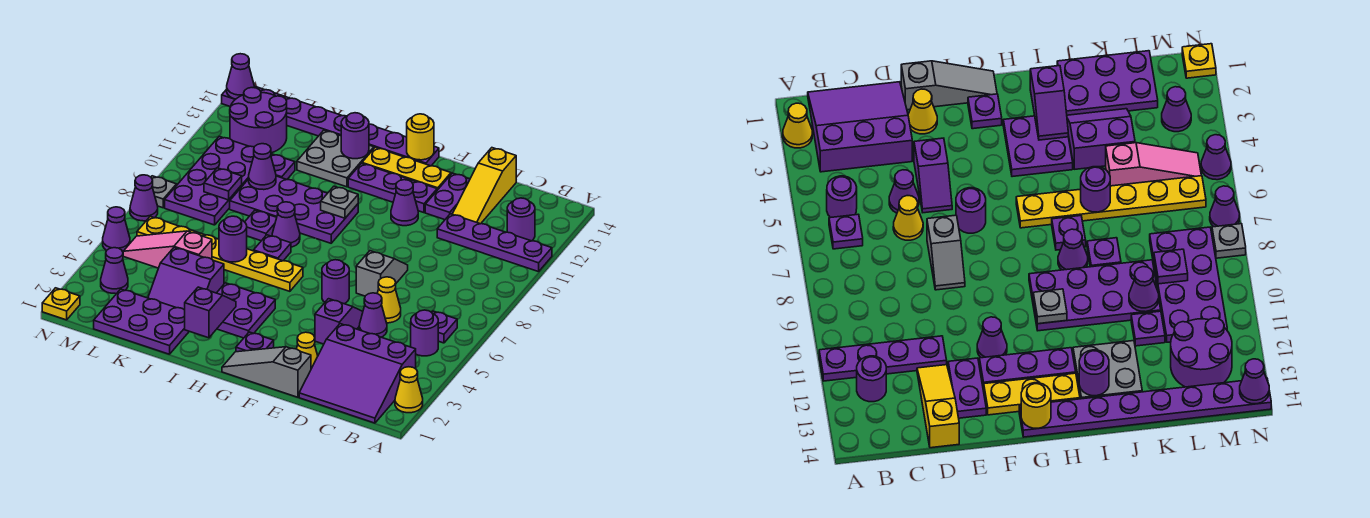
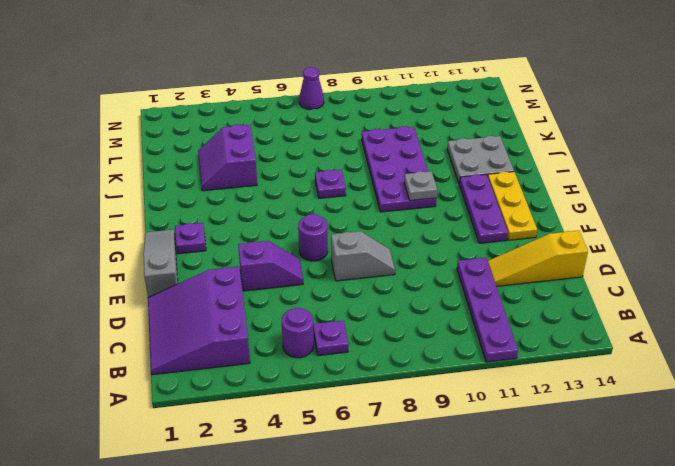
none -> yellow 1x1 cone [395,367,423,413]
none -> purple 1x1 round brick [507,198,535,241]
none -> purple 1x1 cone [359,293,387,337]
none -> yellow 1x1 cone [377,277,401,323]

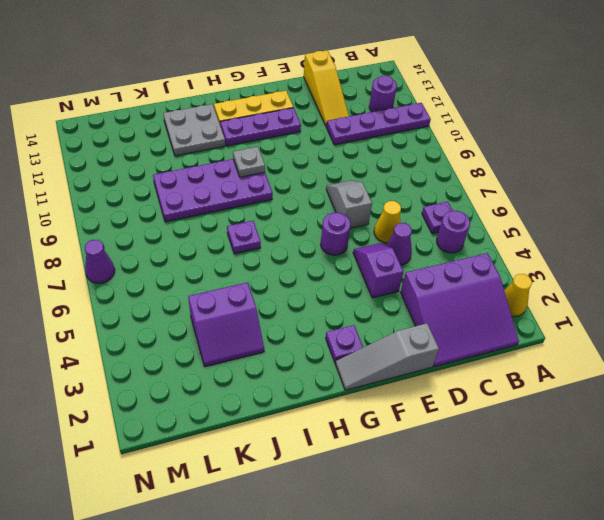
none -> yellow 1x1 cone [297,332,318,369]
none -> purple 1x2 plate [425,173,470,220]
none -> purple 1x1 cone [391,180,418,226]
none -> purple 1x8 plate [222,86,439,166]

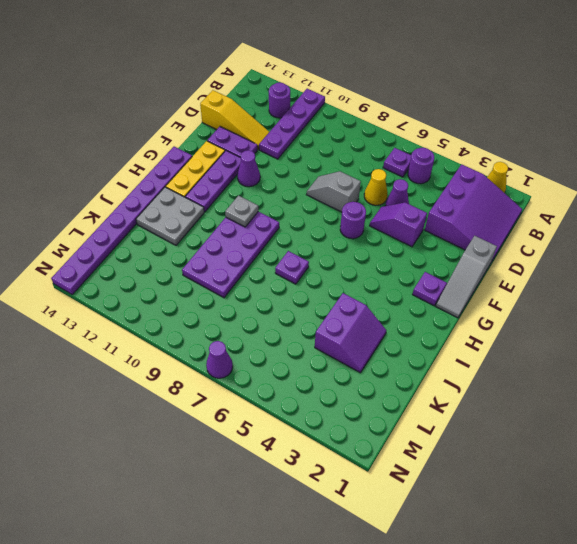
none -> yellow 1x1 cone [297,332,318,369]
none -> purple 2x2 plate [217,283,275,338]
none -> yellow 1x6 plate [137,216,303,291]
none -> purple 1x1 cone [272,202,300,247]

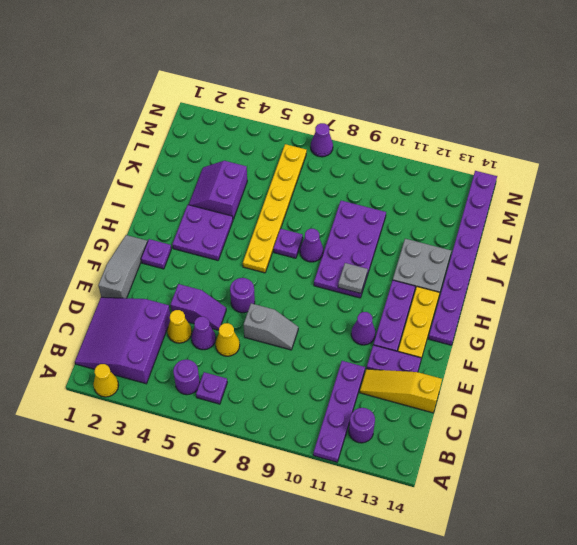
yellow 1x1 cone [167,310,192,343] -> yellow 1x1 cone moved to [297,332,318,369]
none -> purple 2x3 plate [94,289,189,354]
none -> purple 1x1 plate [245,210,277,241]
none -> pink 1x3 slope [123,231,212,268]
none -> purple 1x1 plate [271,154,295,180]

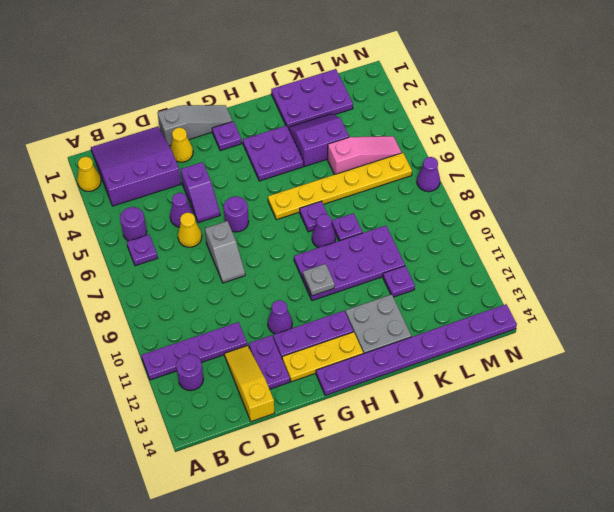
none -> purple 2x4 plate [165,136,254,225]
none -> purple 2x2 round brick [230,88,287,153]
none -> purple 1x1 cone [101,248,128,294]
none -> yellow 1x1 plate [42,288,80,320]

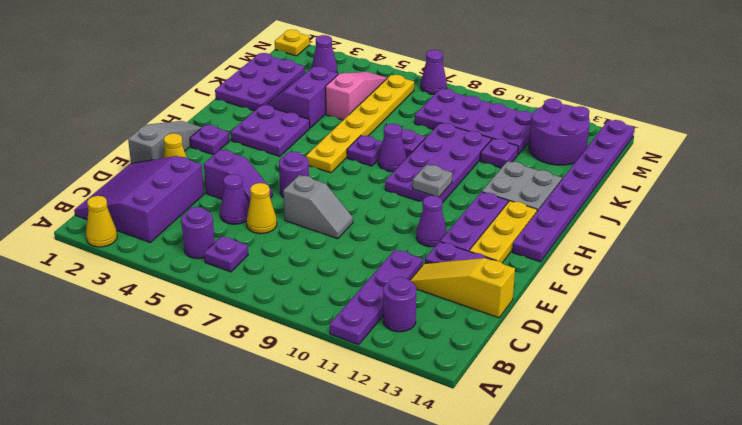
none -> purple 1x1 cone [103,207,130,252]
none -> grey 1x1 plate [151,176,176,208]
none -> yellow 1x1 round brick [407,114,434,160]
none -> purple 1x2 slope [185,287,236,338]

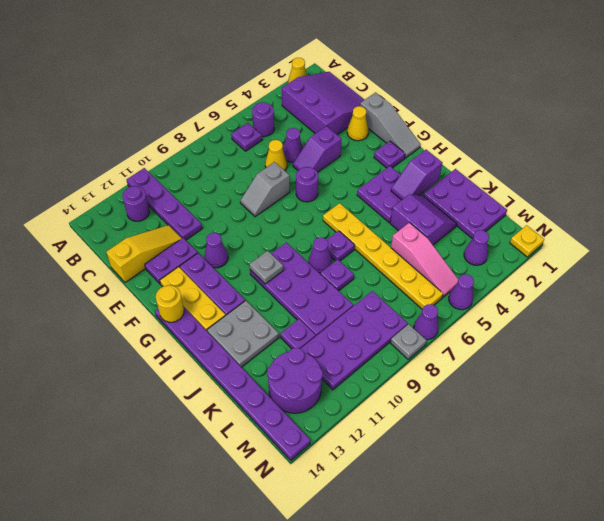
none -> purple 1x1 round brick [341,113,369,159]
none -> purple 1x1 round brick [219,216,247,262]
none -> purple 1x1 cone [249,144,276,190]
none -> purple 1x1 plate [204,168,242,200]

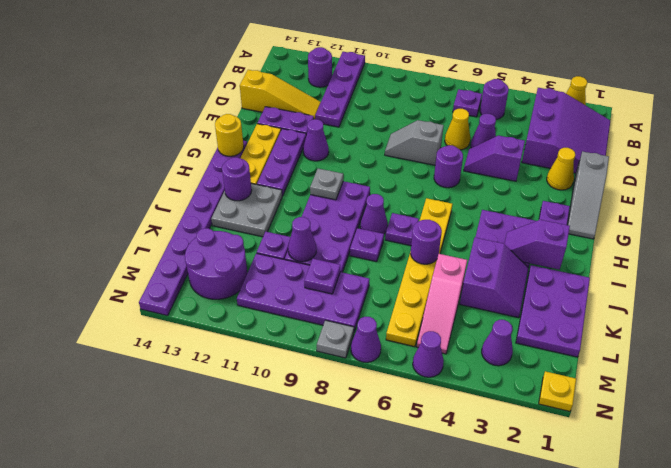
none -> purple 1x1 cone [227,54,254,99]

